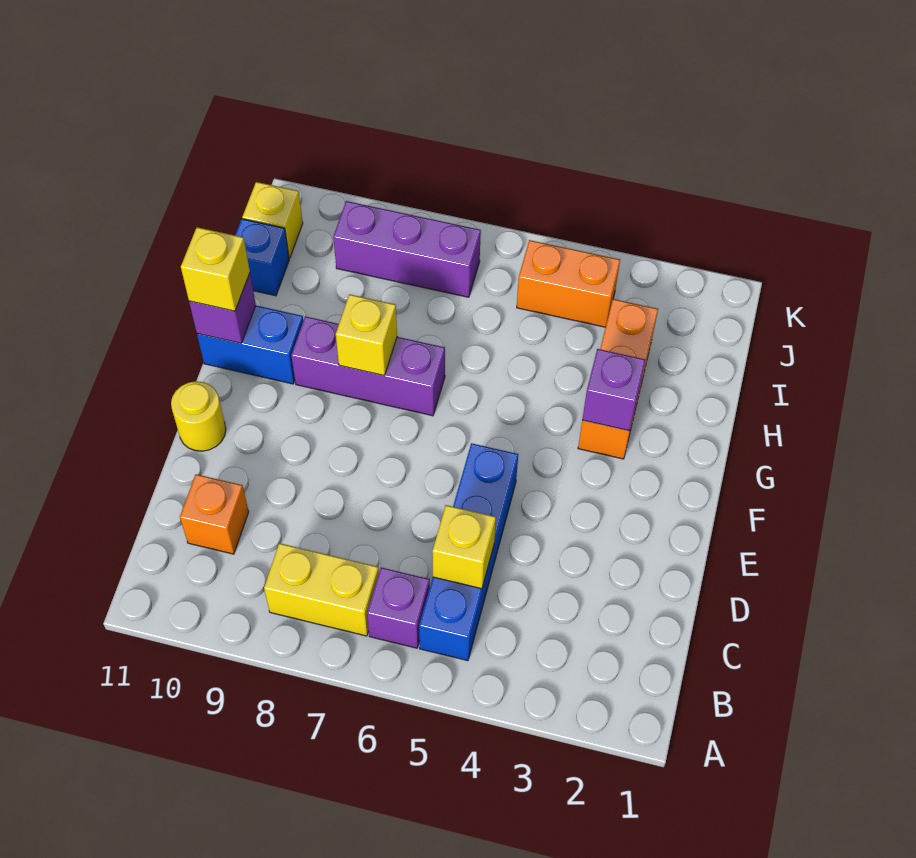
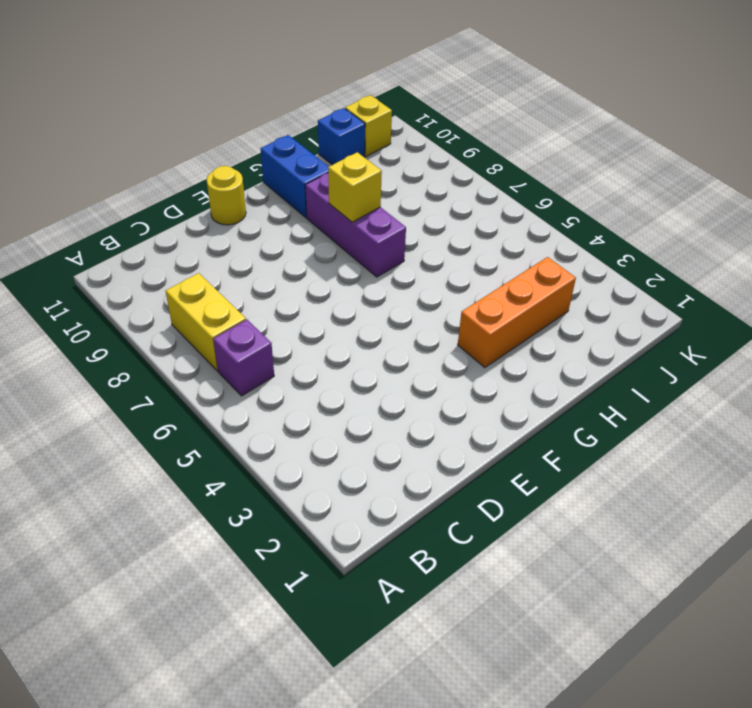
none -> blue 1x4 brick [419,443,518,661]
none -> orange 1x1 brick [180,474,249,554]
none -> orange 1x2 brick [517,240,620,327]

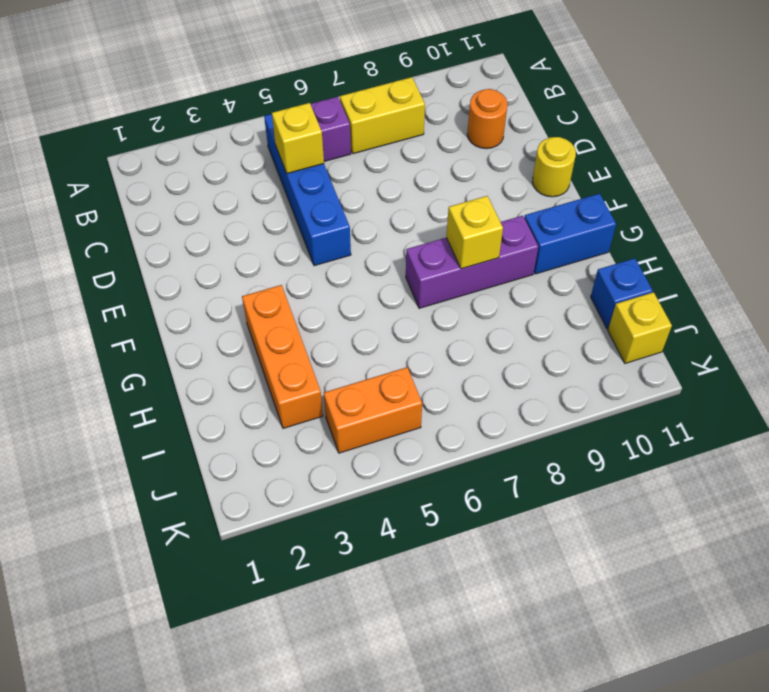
orange 1x1 round brick [467,89,508,149] -> orange 1x1 brick [180,474,249,554]
none -> purple 1x3 brick [333,201,481,297]
none -> purple 1x1 brick [582,349,645,431]
none -> purple 1x1 brick [189,273,256,343]

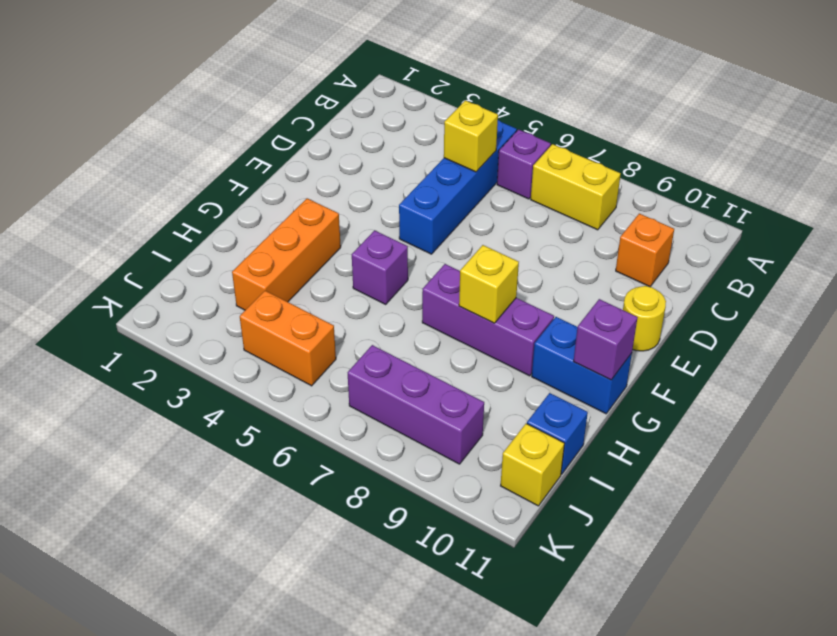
purple 1x1 brick [352,230,408,304] -> purple 1x1 brick moved to [582,349,645,431]
none -> yellow 1x1 brick [181,227,250,311]

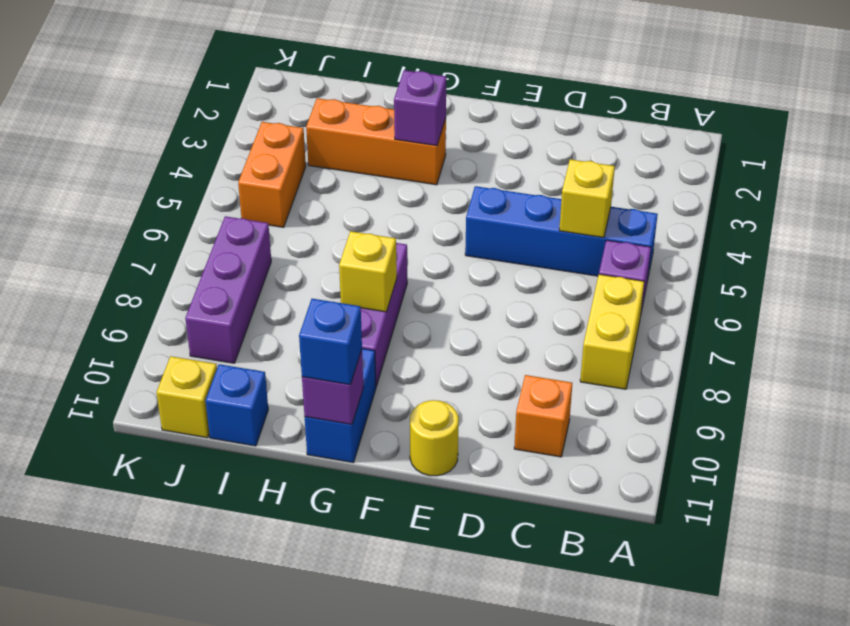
blue 1x1 brick [299,299,362,385] -> yellow 1x1 brick [181,227,250,311]

